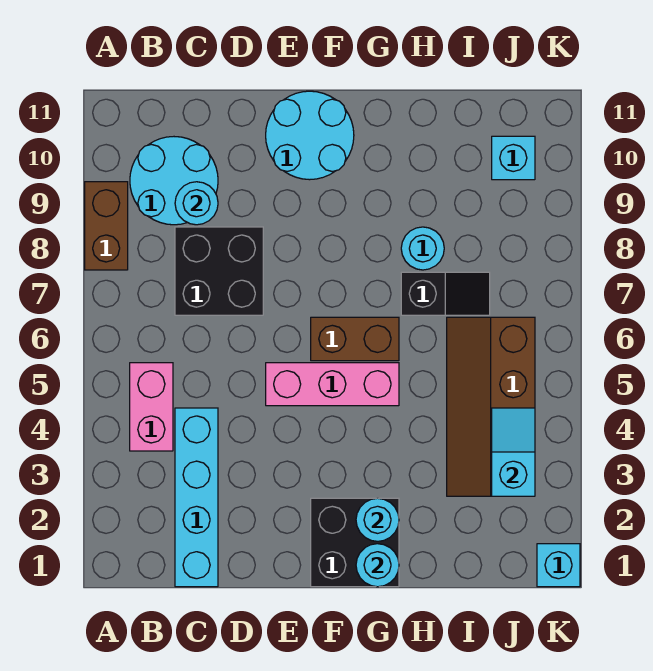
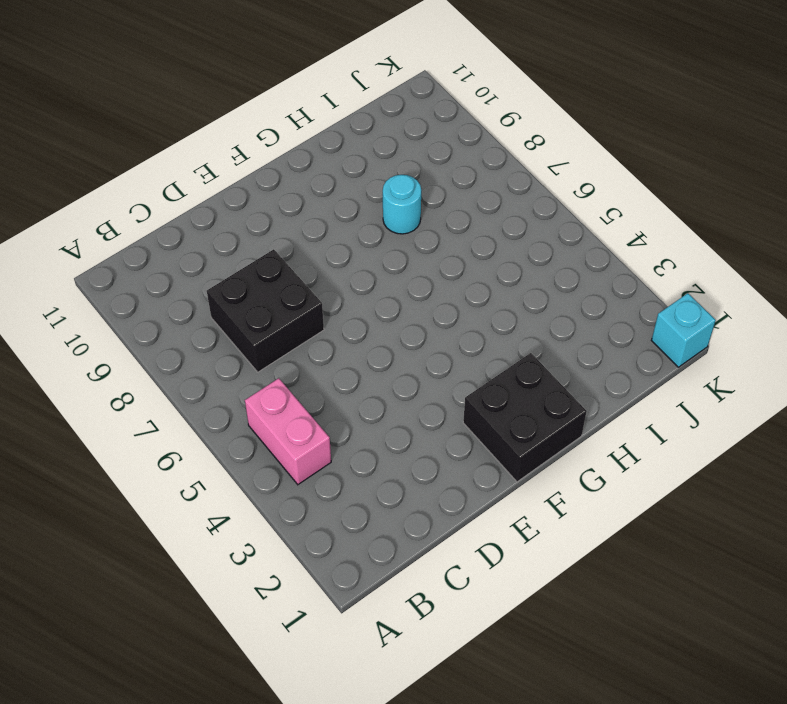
none -> brown 1x2 brick [85,182,128,270]
none -> cyan 2x2 round brick [130,137,218,225]
none -> cyan 1x4 brick [175,408,218,587]

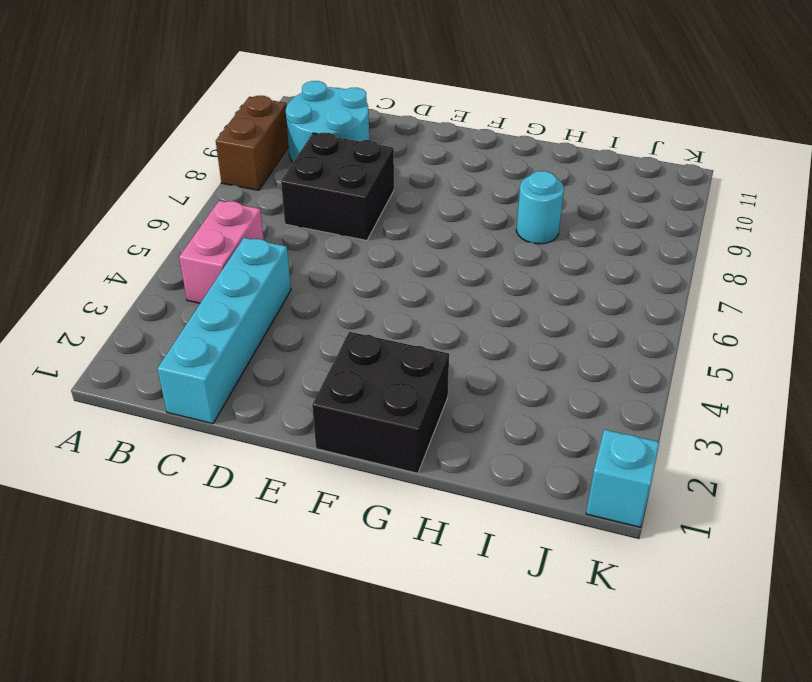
none -> pink 1x3 brick [266,363,399,406]
none -> cyan 2x2 round brick [266,91,354,180]
none -> brown 1x2 brick [311,317,399,361]

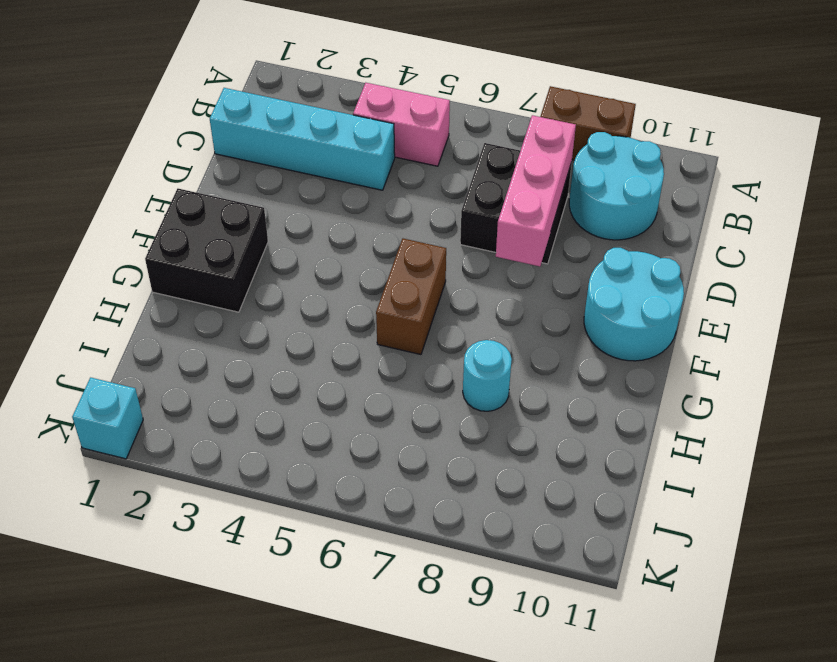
pink 1x3 brick [496,115,576,266] -> pink 1x3 brick moved to [266,363,399,406]
none -> black 1x2 slope [401,272,490,315]
none -> brown 2x4 slope [447,317,535,496]
none -> cyan 1x1 brick [492,136,535,180]

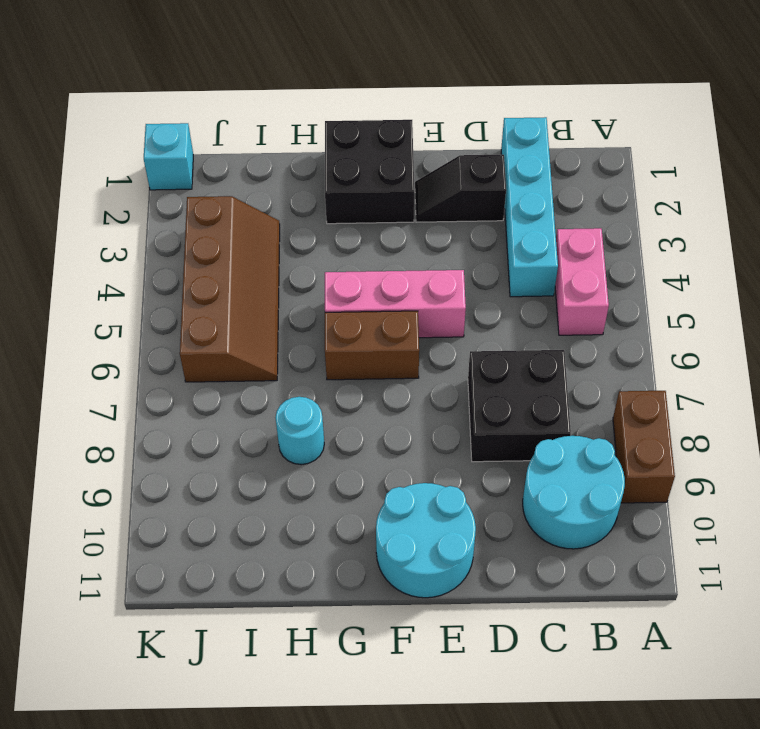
black 1x2 slope [415,155,506,222] -> black 1x2 slope moved to [401,272,490,315]
none -> cyan 1x1 brick [492,136,535,180]
none -> cyan 1x1 round brick [175,182,218,225]
none -> cyan 1x1 round brick [356,544,399,587]

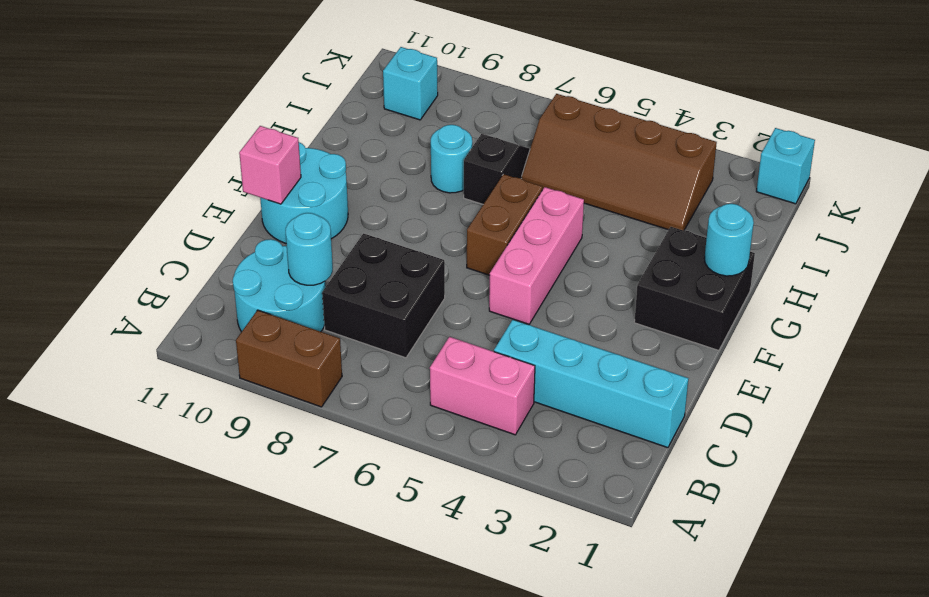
pink 1x1 brick [239,126,301,204] -> none
none -> cyan 1x1 round brick [356,498,399,541]
none -> cyan 1x2 slope [492,408,535,496]

